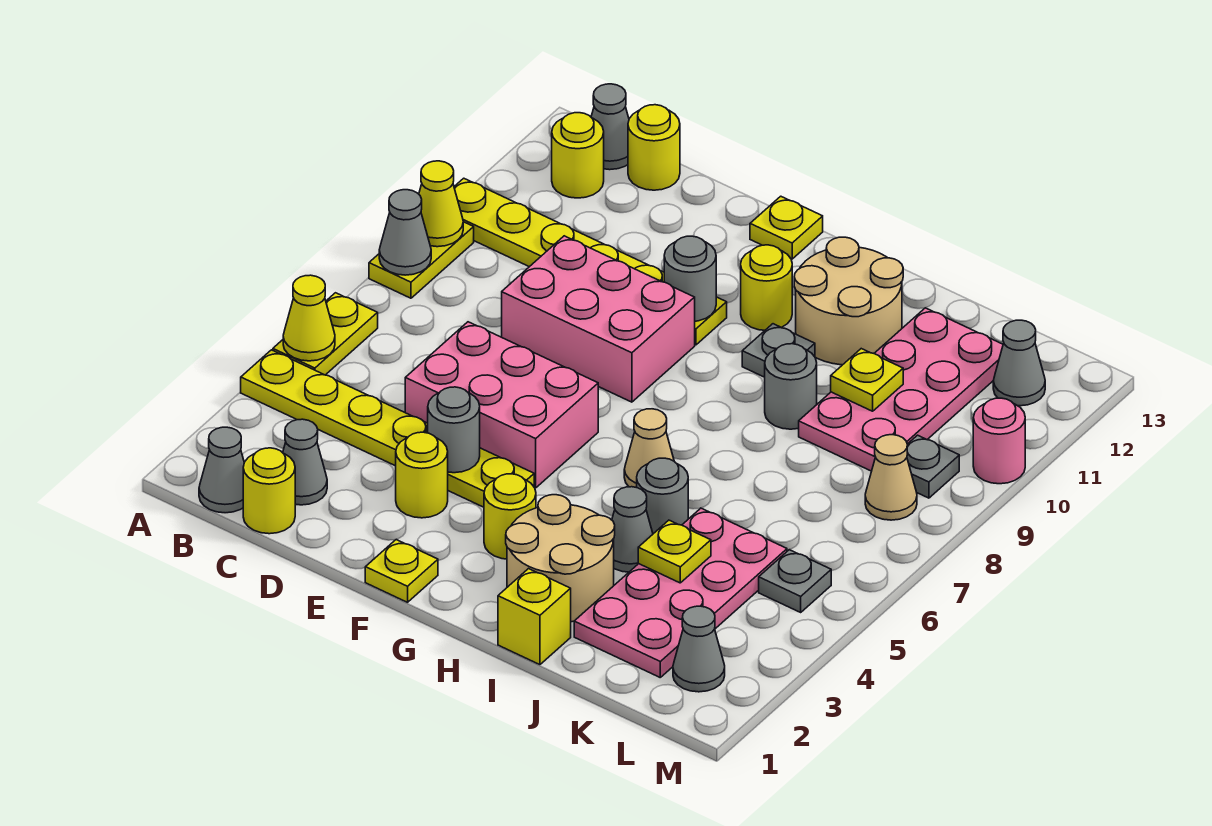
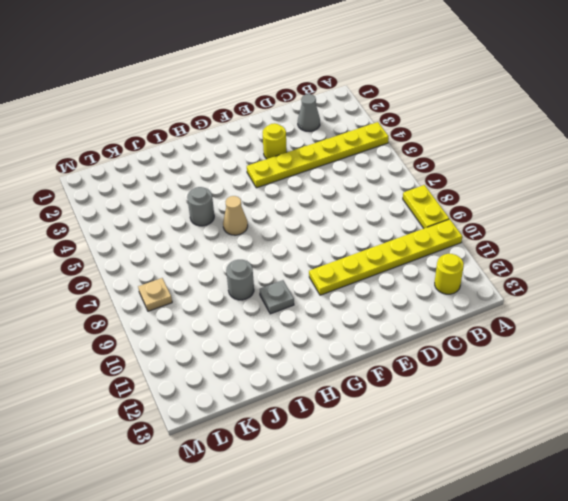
tan 1x1 plate [138,278,172,311] -> tan 1x1 cone [865,435,917,520]
none -> yellow 1x2 plate [273,293,378,375]
none -> grey 1x1 cone [199,427,244,513]
none -> grey 1x1 cone [591,84,629,170]
none -> yellow 1x1 round brick [243,448,295,534]

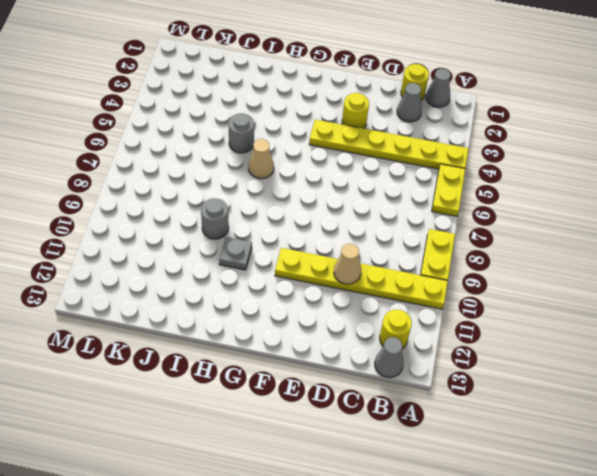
tan 1x1 cone [334,244,361,284] -> tan 1x1 cone moved to [865,435,917,520]
none -> yellow 1x1 round brick [628,105,680,190]
none -> pink 2x3 brick [405,322,598,488]
none -> pink 2x3 brick [502,236,695,402]
none -> yellow 1x1 plate [365,540,438,602]

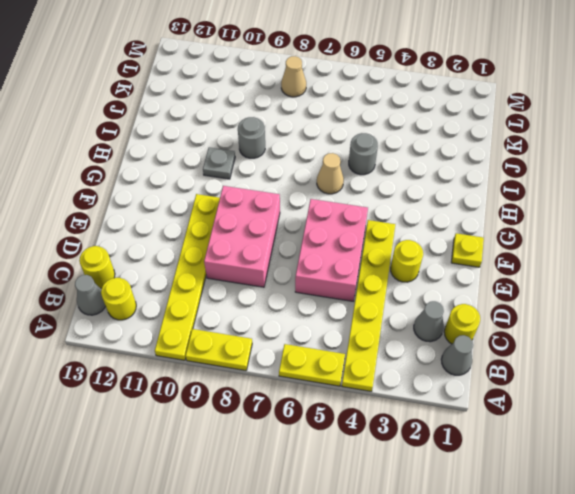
none -> yellow 1x1 plate [750,196,823,259]
none -> yellow 1x1 round brick [484,474,536,559]
none -> yellow 1x1 round brick [741,245,792,330]
none -> tan 2x2 round brick [506,495,615,622]

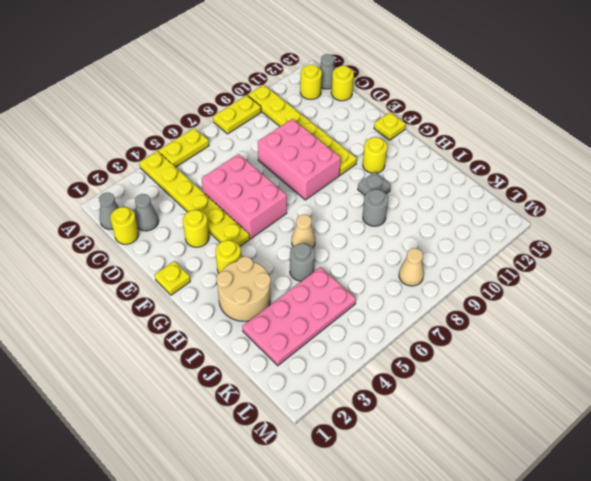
none -> tan 2x2 round brick [794,237,903,365]
none -> yellow 1x1 brick [498,569,571,665]
none -> grey 1x1 cone [612,487,653,572]
none -> pink 2x4 plate [799,308,1003,471]

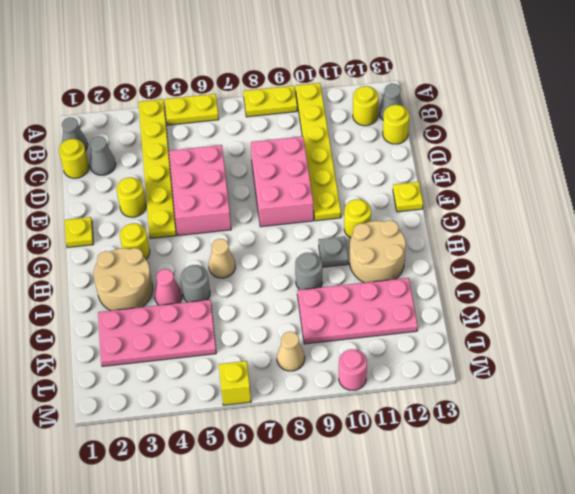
pink 1x1 cone [155,269,182,305] -> grey 1x1 cone [612,487,653,572]
yellow 1x1 brick [219,361,251,405] -> yellow 1x1 brick moved to [498,569,571,665]
none -> grey 1x1 cone [673,606,725,692]
none -> grey 1x1 plate [759,550,831,612]
none -> grey 1x1 plate [907,435,959,498]
none -> grey 1x1 cone [993,320,1045,406]

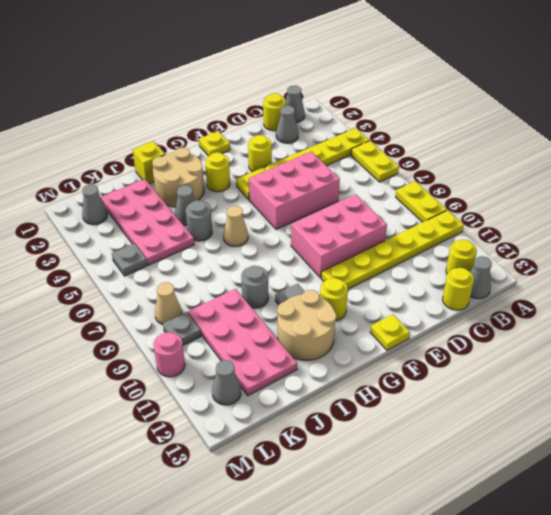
none -> yellow 1x1 cone [283,275,335,361]
none -> grey 1x1 cone [379,190,431,275]
none -> yellow 1x1 cone [419,161,463,247]
none -> grey 1x1 round brick [428,387,480,473]

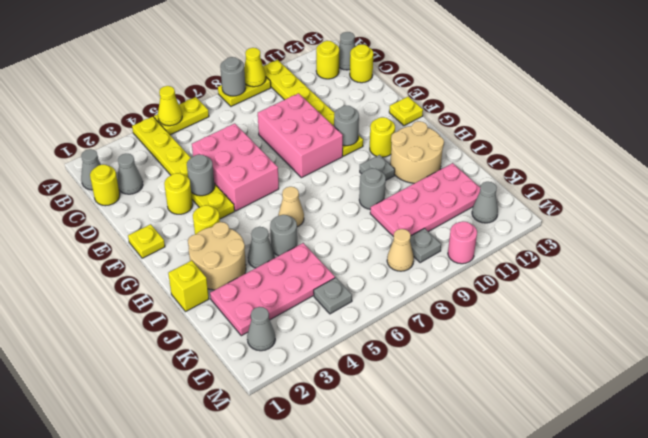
grey 1x1 round brick [220,57,246,96] -> grey 1x1 cone [379,190,431,275]
none -> yellow 1x1 plate [638,520,711,583]
none -> yellow 1x1 plate [831,349,903,411]

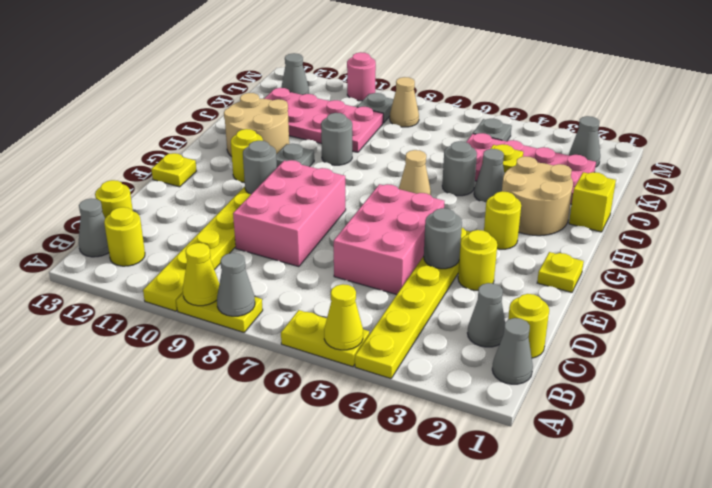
none -> yellow 1x1 plate [831,349,903,411]

